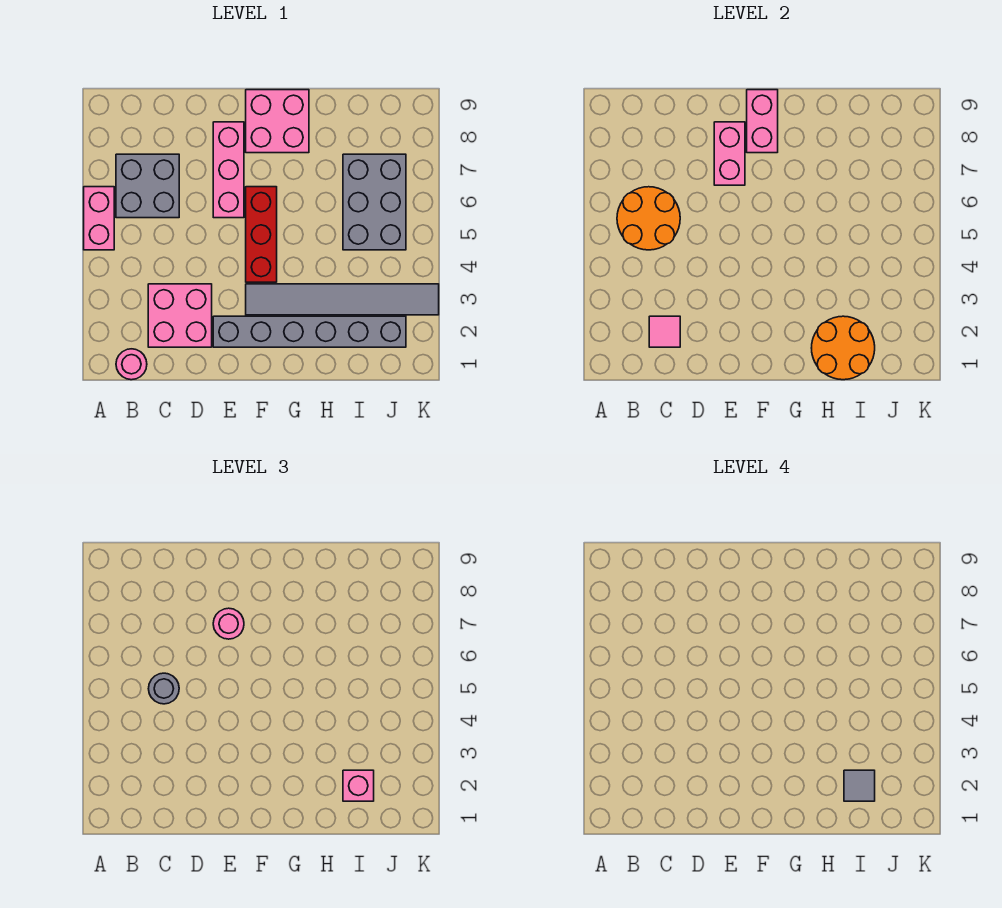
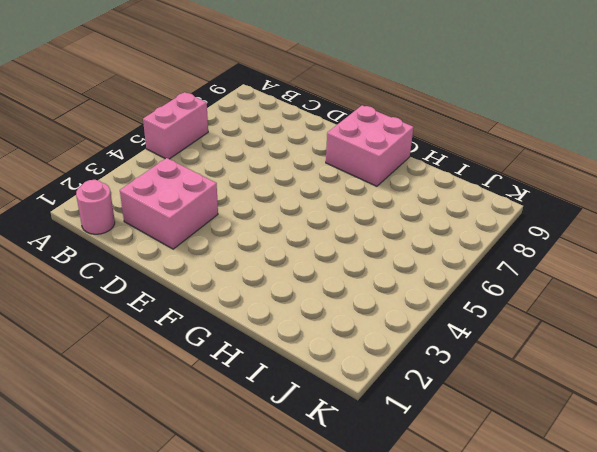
none -> grey 2x2 brick [116,154,179,218]
none -> grey 1x6 brick [213,316,406,347]
none -> pink 1x3 brick [213,122,244,218]

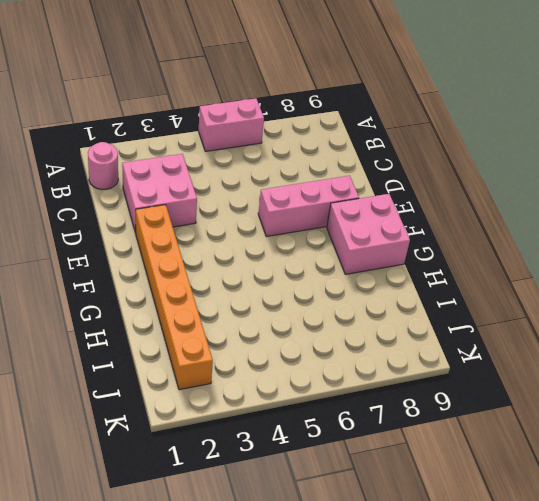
orange 1x6 brick [136,205,213,390] -> grey 1x6 brick [213,316,406,347]
none -> grey 2x2 brick [116,154,179,218]
none -> grey 1x6 tile [246,284,439,315]
none -> red 1x3 brick [246,187,277,282]

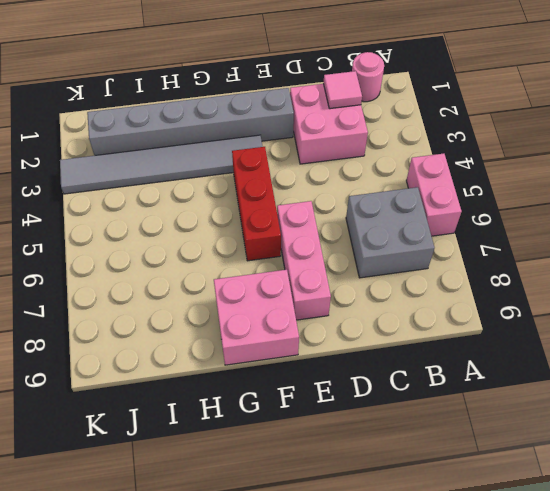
none -> grey 2x3 brick [343,154,406,250]
none -> orange 2x2 round brick [617,187,680,250]
none -> pink 1x2 brick [714,122,745,185]

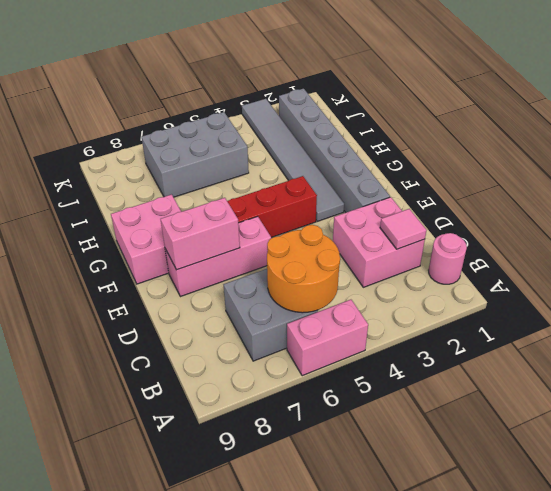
none -> pink 1x2 brick [747,90,778,153]
none -> orange 2x2 round brick [812,316,875,380]
none -> grey 1x1 round brick [148,673,179,704]

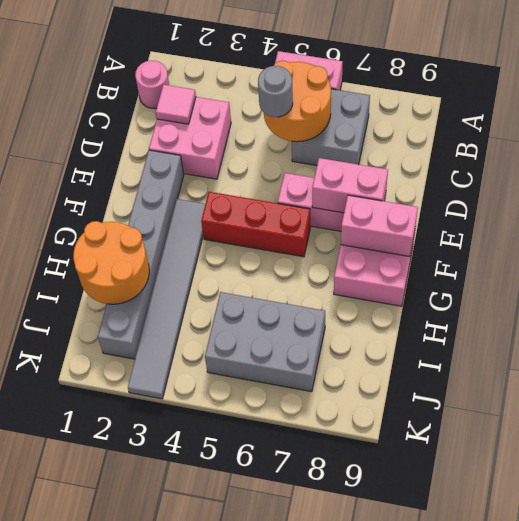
none -> pink 1x1 round brick [213,608,244,639]
none -> pink 1x1 brick [343,770,374,801]
none -> grey 1x1 tile [844,770,875,801]

